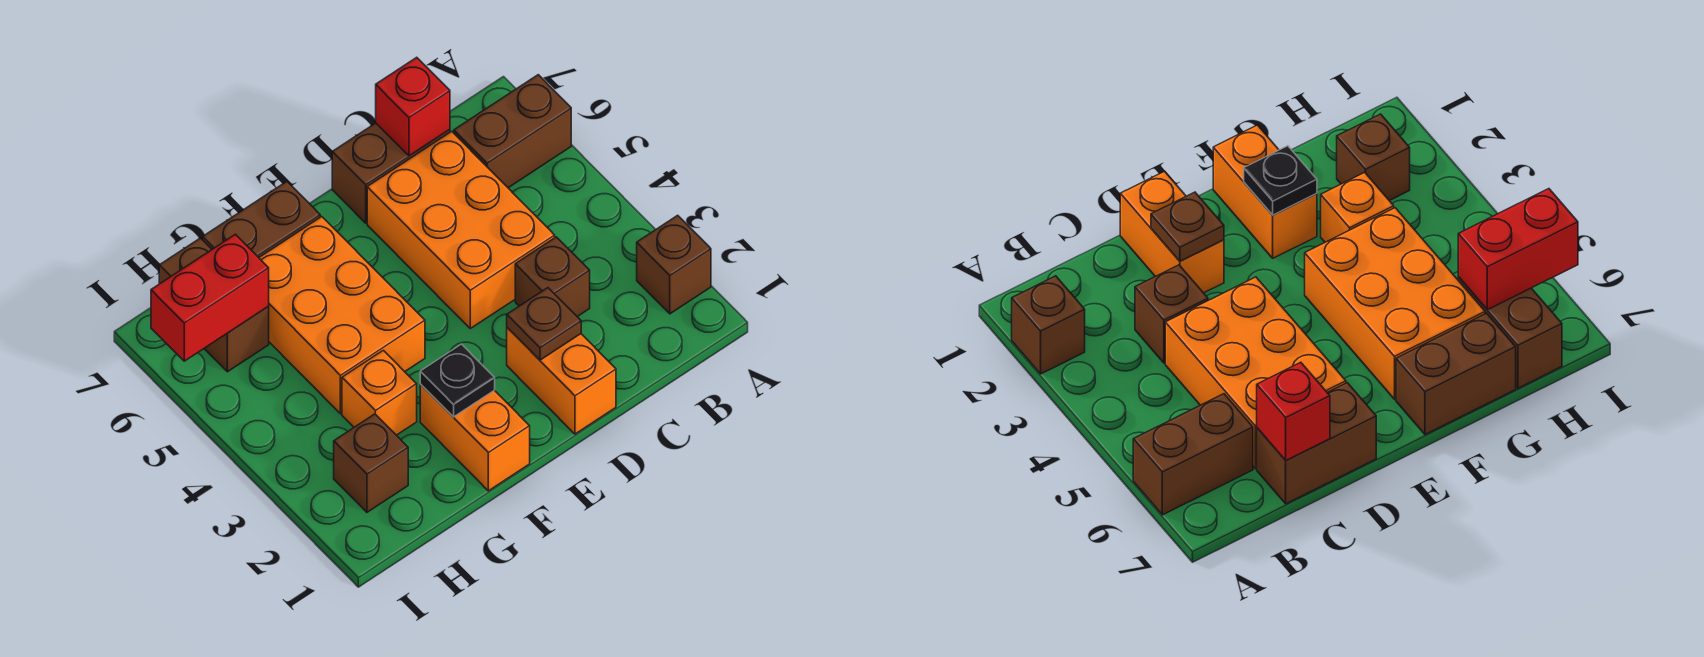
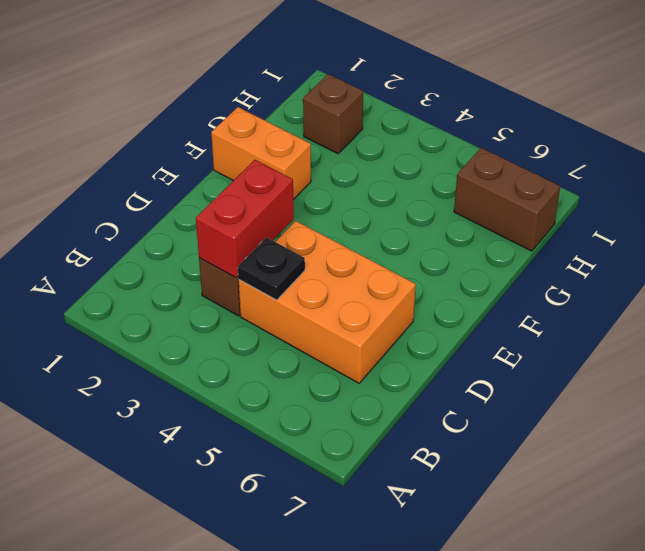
red 1x2 brick [196,160,294,278] -> red 1x2 brick moved to [151,234,269,361]
black 1x1 plate [238,237,305,300] -> black 1x1 plate moved to [420,344,495,417]
none -> brown 1x1 brick [637,215,711,314]
none -> brown 1x2 brick [454,75,571,188]
none -> brown 1x2 brick [332,123,450,223]

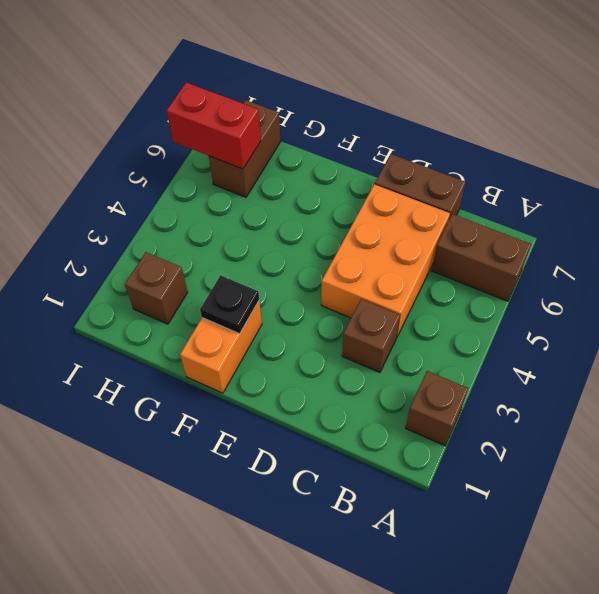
none -> orange 1x2 brick [507,328,616,434]
none -> orange 2x3 brick [259,217,425,414]
none -> brown 1x2 brick [203,182,320,257]

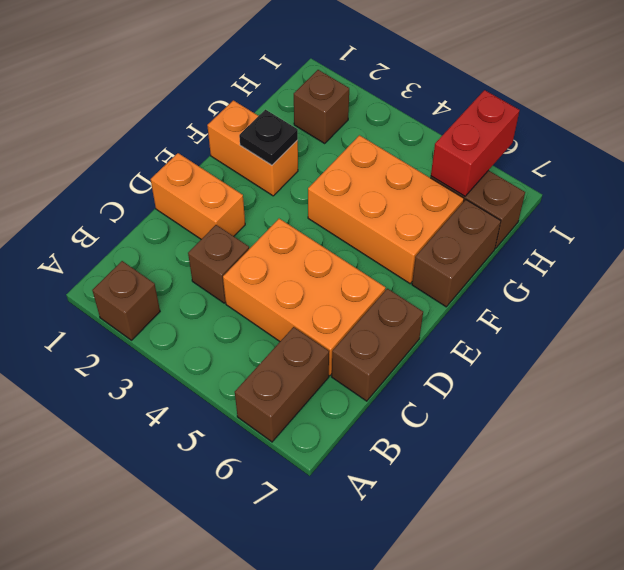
none -> orange 1x1 brick [342,350,417,435]
none -> red 1x1 brick [376,57,450,156]
none -> brown 1x1 plate [507,288,581,360]

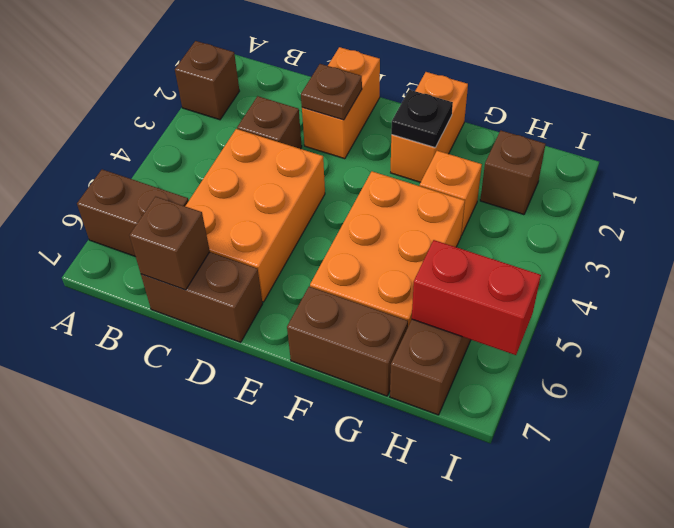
brown 1x1 brick [129,197,210,290] -> red 1x1 brick [376,57,450,156]

